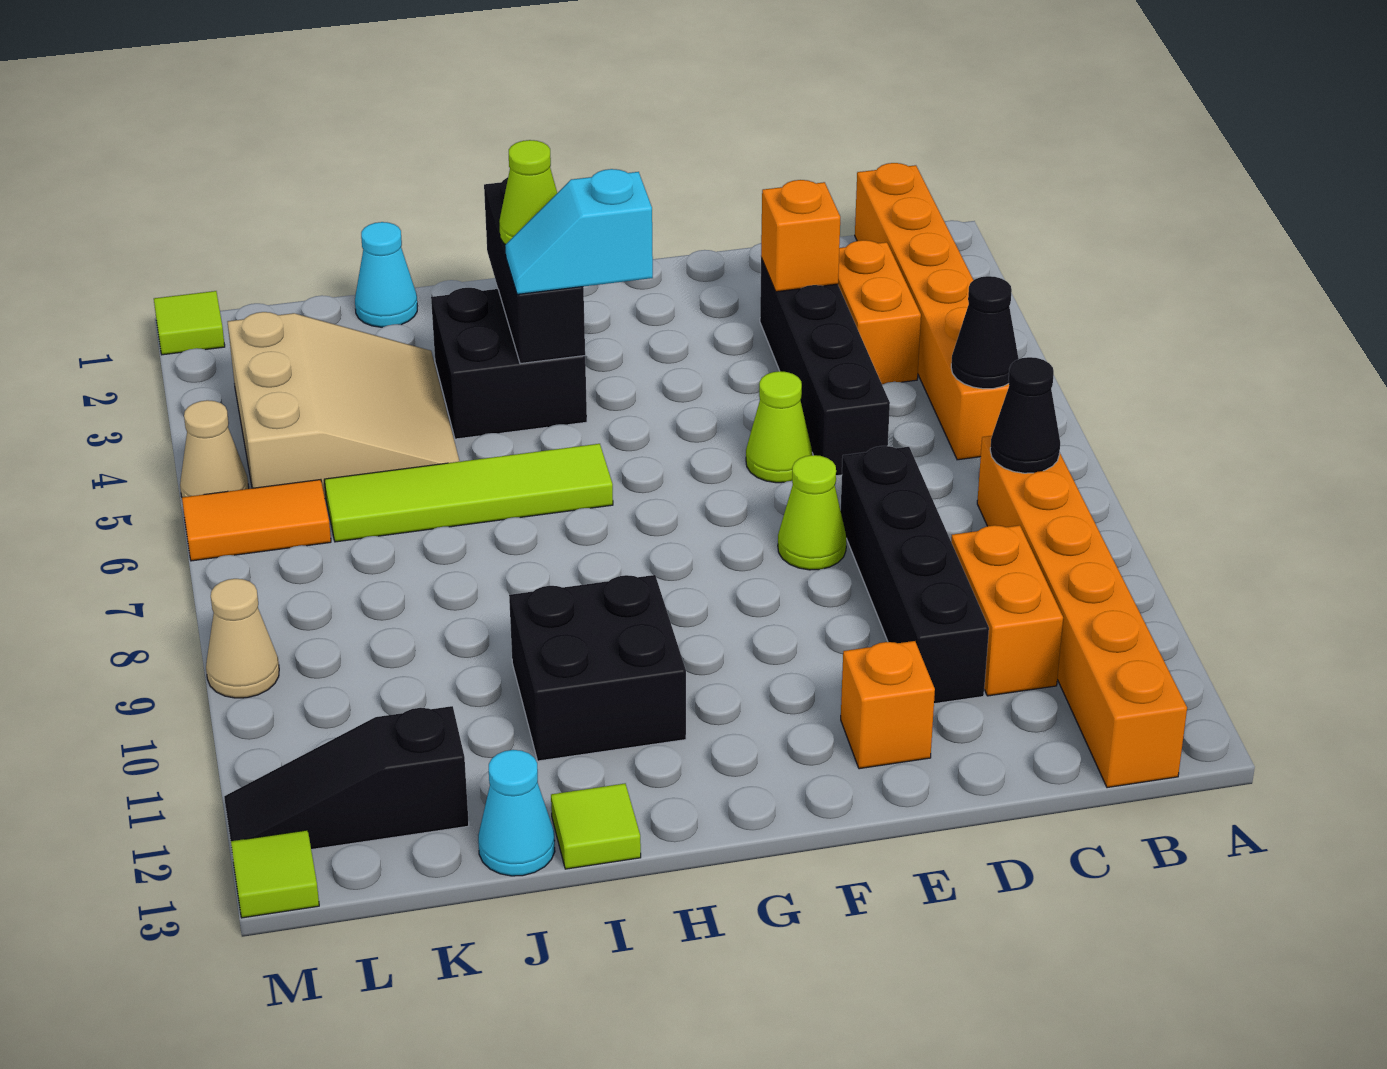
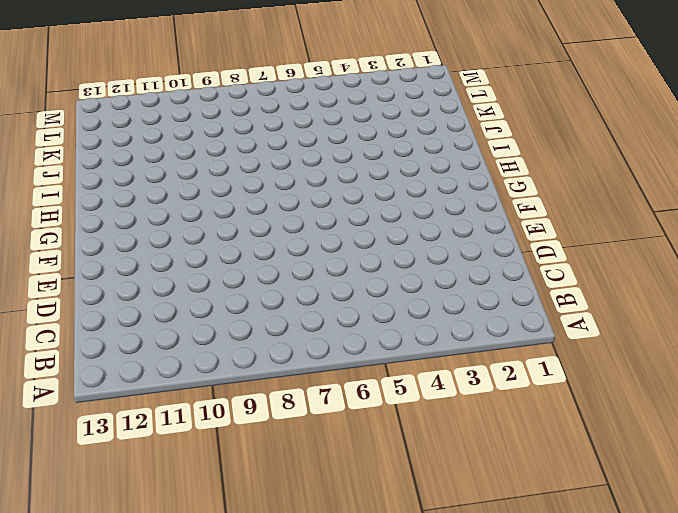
none -> orange 1x6 brick [855,163,1009,460]
none -> orange 1x6 brick [977,436,1187,788]
none -> orange 1x2 brick [838,240,921,384]

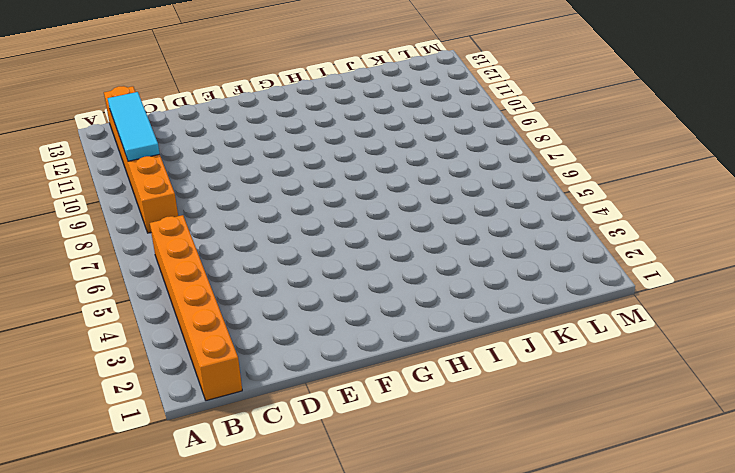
cyan 1x3 tile [108,92,160,161] -> none
none -> orange 1x2 brick [838,240,921,384]
none -> orange 1x2 brick [951,525,1063,696]
none -> black 1x4 brick [760,258,890,476]

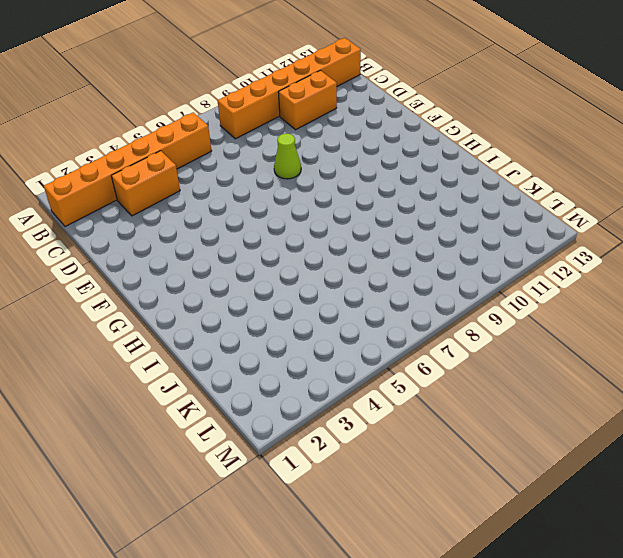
none -> black 1x4 brick [760,258,890,476]
none -> black 1x4 brick [841,446,989,704]
none -> lime 1x1 cone [746,371,812,483]

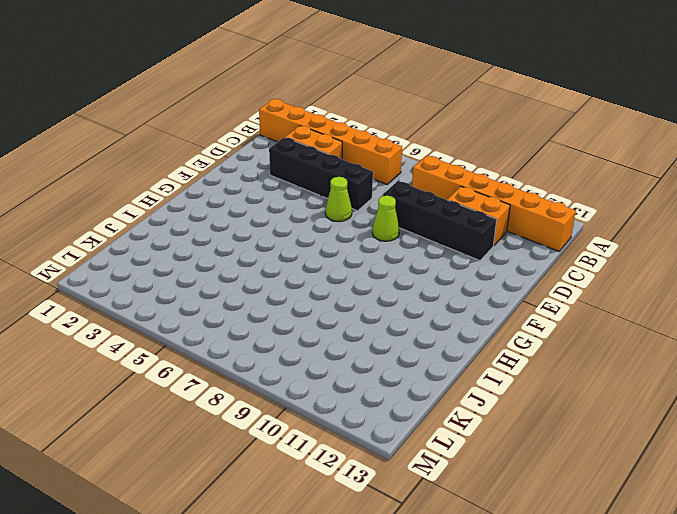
none -> orange 1x1 brick [841,641,935,769]
none -> black 2x2 brick [431,288,587,439]
none -> lime 1x4 tile [324,444,613,542]

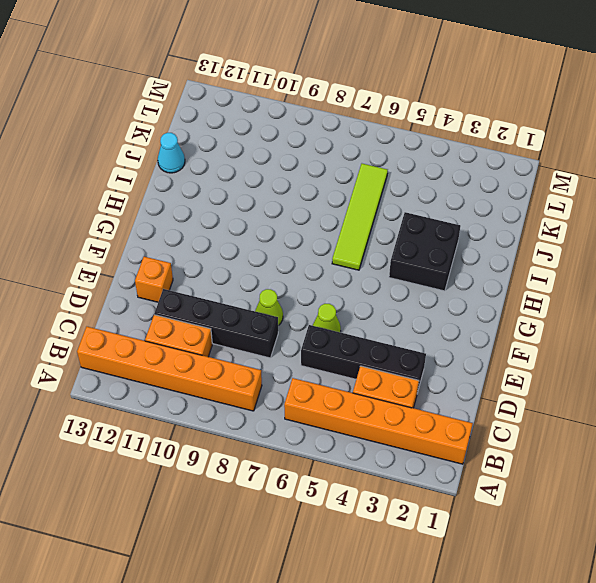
none -> black 2x2 brick [509,575,686,761]
none -> lime 1x1 tile [551,784,641,869]
none -> cyan 1x1 cone [355,222,417,327]

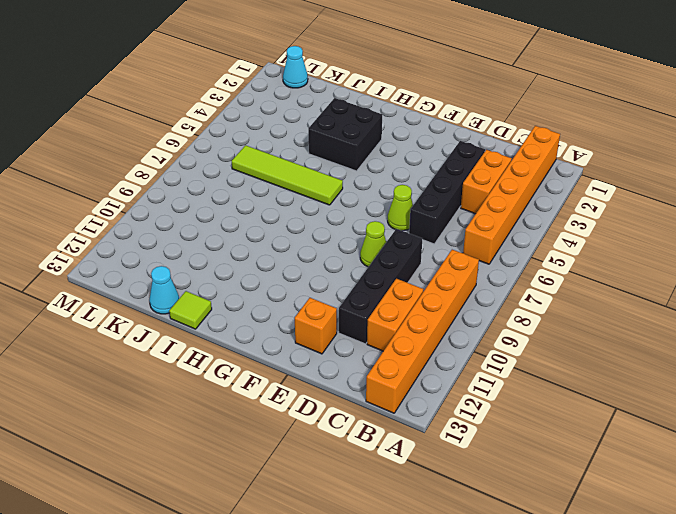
cyan 1x1 cone [283,46,308,88] -> cyan 1x1 cone moved to [355,222,417,327]
none -> black 2x2 brick [509,575,686,761]
none -> tan 3x3 slope [228,312,460,499]
none -> black 1x3 slope [224,706,469,850]

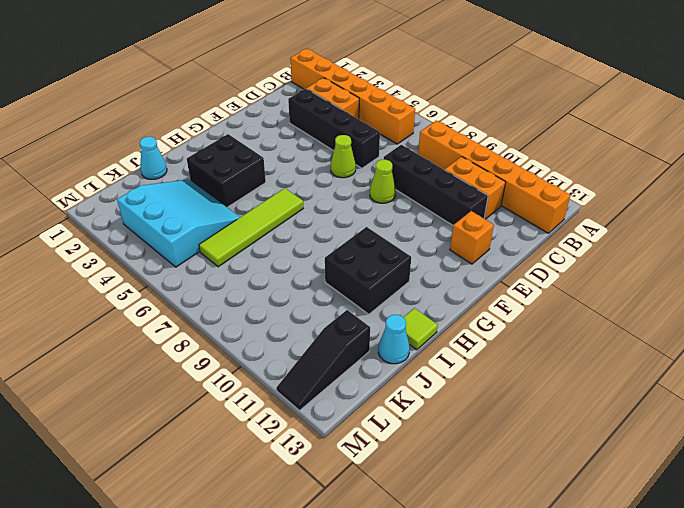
cyan 3x3 slope [117,180,240,267] -> tan 3x3 slope [228,312,460,499]
none -> orange 1x2 tile [182,480,331,561]
none -> lime 1x1 tile [154,291,225,355]
none -> tan 1x1 cone [180,400,249,497]

